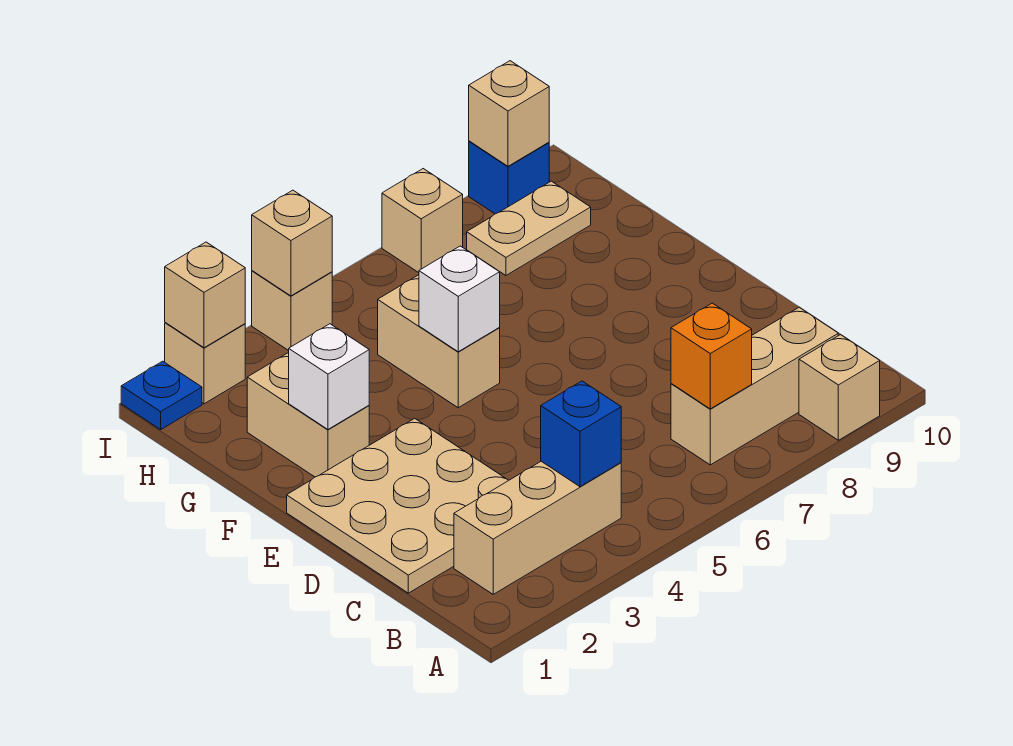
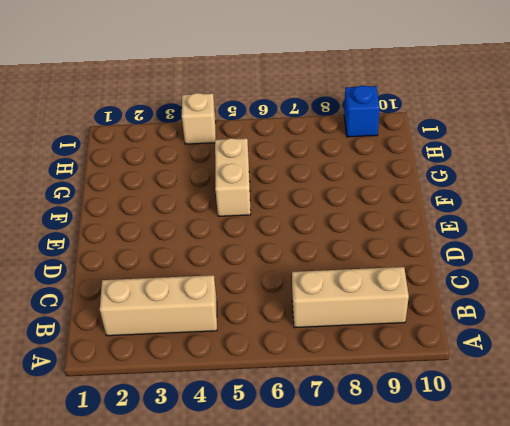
none -> tan 1x1 brick [799,335,880,440]
none -> tan 3x3 plate [287,418,509,593]
none -> tan 1x2 brick [247,353,369,477]

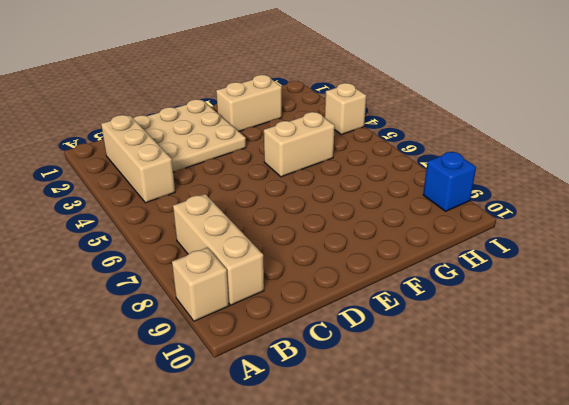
none -> tan 1x2 plate [467,181,591,275]
none -> blue 1x1 plate [121,361,202,430]
none -> tan 1x1 brick [165,323,245,404]

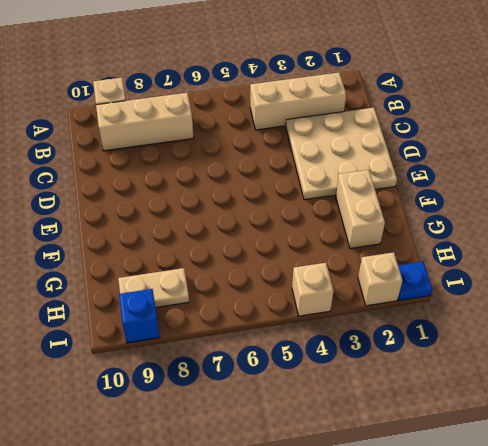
none -> tan 1x2 brick [378,275,500,408]
none -> tan 1x1 brick [382,169,463,273]
none -> blue 1x1 brick [541,381,621,487]

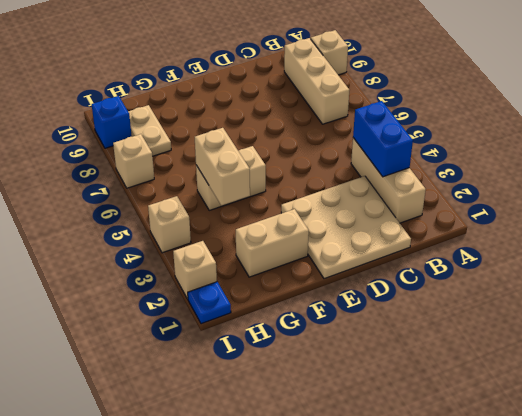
blue 1x2 brick [353,101,413,177] -> blue 1x1 brick [541,381,621,487]
tan 1x2 brick [195,128,250,205] -> none
none -> orange 1x1 brick [671,303,752,409]
none -> white 1x1 brick [289,324,369,429]
none -> white 1x1 brick [419,246,500,352]

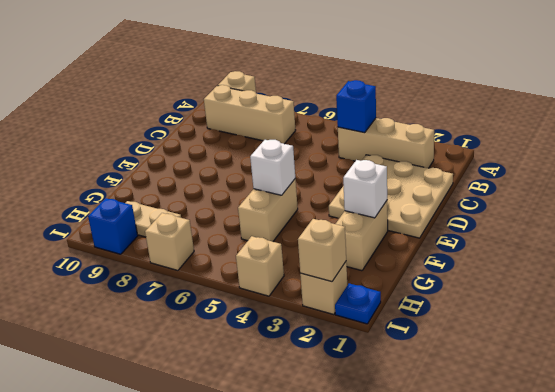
none -> orange 1x1 brick [671,303,752,409]
none -> tan 1x1 brick [252,190,332,296]
none -> tan 1x1 brick [469,61,549,166]

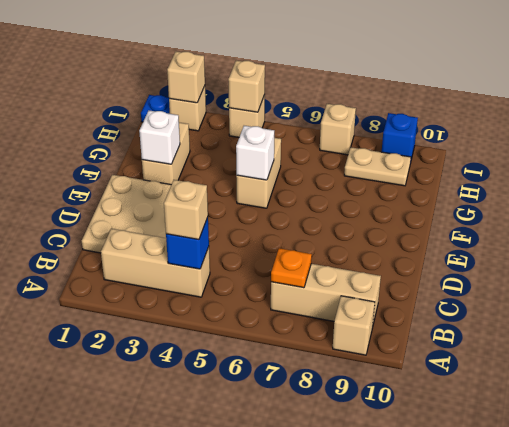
tan 1x1 brick [164,180,208,240] -> tan 1x1 brick moved to [469,61,549,166]
orange 1x1 plate [271,248,312,288] -> orange 1x1 brick [671,303,752,409]

